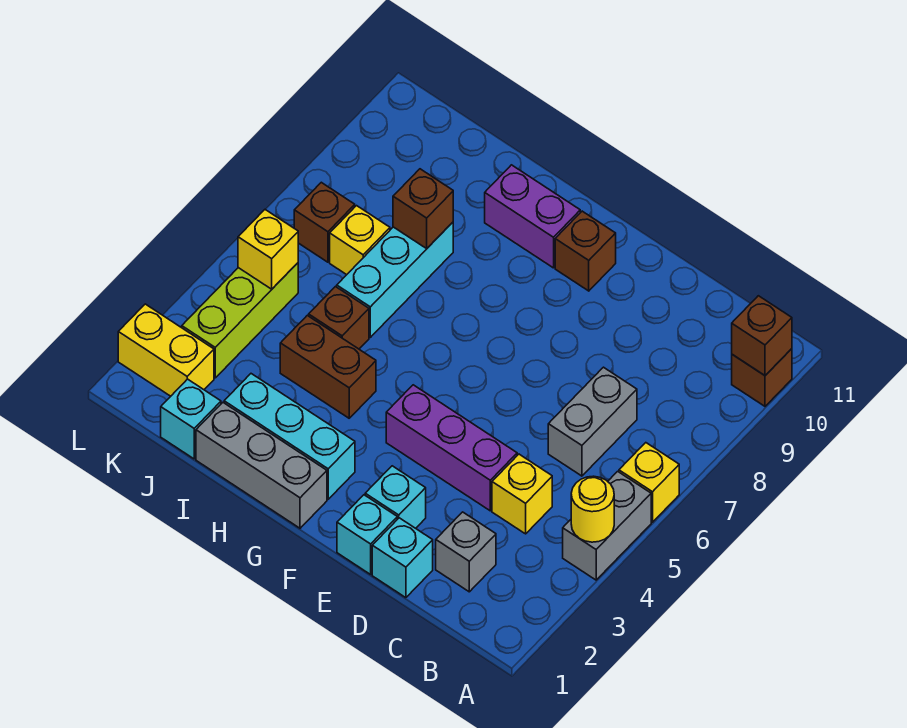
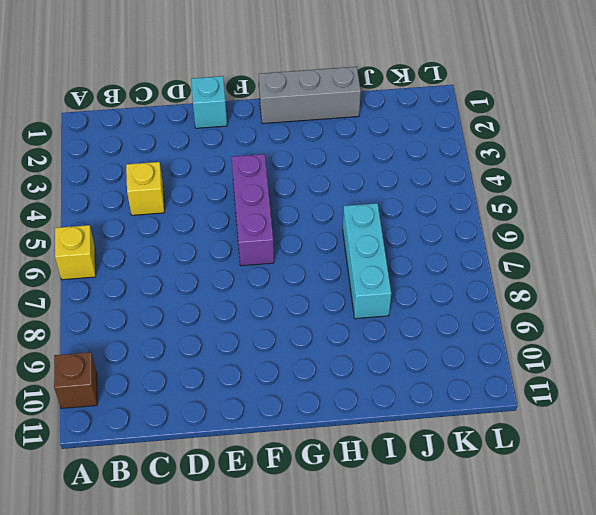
purple 1x3 brick [232,154,274,266] -> purple 1x3 brick turned to [386,385,517,511]
none -> grey 1x2 brick [563,471,651,580]
none -> grey 1x1 brick [436,512,496,592]
none -> grey 1x2 brick [548,367,637,476]

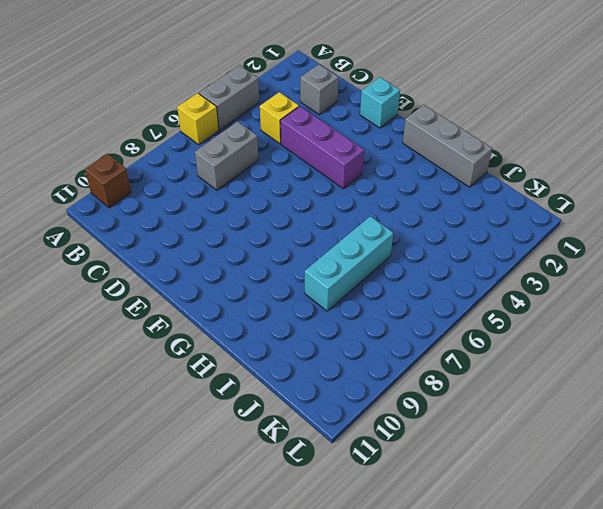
none -> cyan 1x1 brick [372,518,433,598]
none -> cyan 1x1 brick [365,466,426,528]
none -> brown 1x1 brick [555,211,616,291]

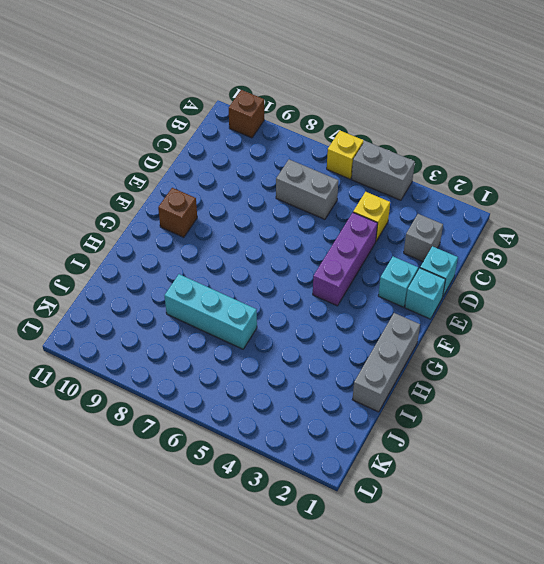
none -> cyan 1x3 brick [224,374,355,499]
none -> purple 1x2 brick [485,165,580,268]
none -> brown 1x2 brick [280,315,376,418]

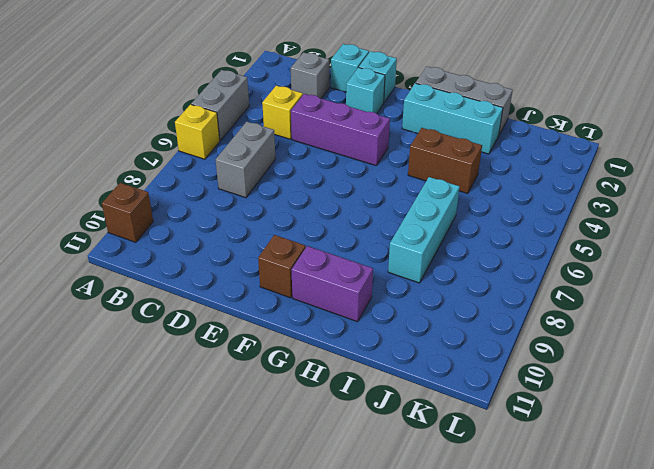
none -> brown 1x1 brick [309,287,369,349]
none -> cyan 1x1 brick [161,379,221,459]
none -> yellow 1x1 brick [330,206,390,275]

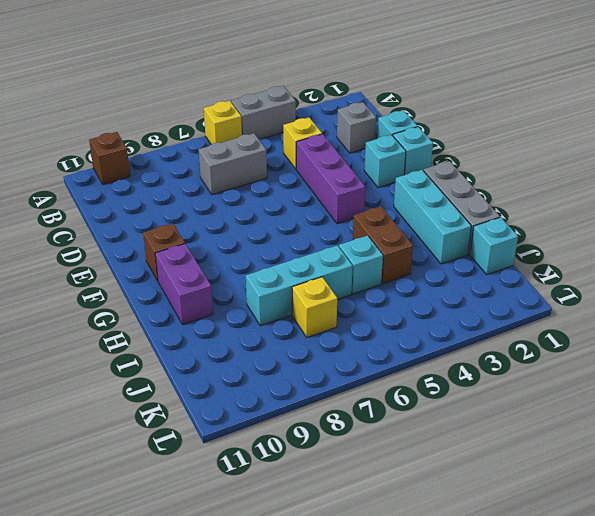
cyan 1x1 brick [339,236,383,294] -> brown 1x1 brick [309,287,369,349]
none -> yellow 1x2 brick [118,304,214,396]
none -> lime 1x3 brick [182,263,298,378]
none -> brown 1x1 brick [294,182,355,262]

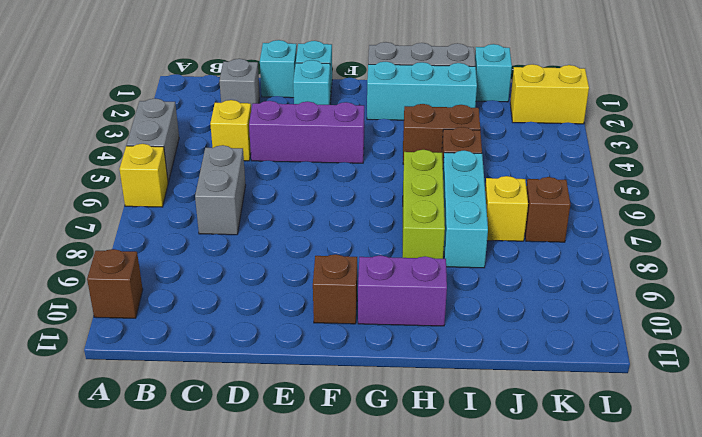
lime 1x3 brick [403,150,445,259] -> lime 1x3 brick moved to [182,263,298,378]
none -> yellow 1x1 round brick [571,476,614,542]
none -> brown 1x1 brick [732,296,792,375]
none -> brown 1x1 brick [393,169,453,248]

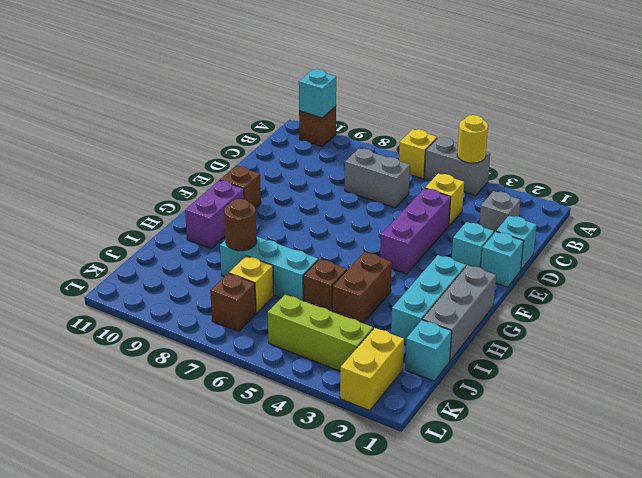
cyan 1x1 brick [299,69,336,118] -> brown 1x1 brick [732,296,792,375]
brown 1x1 round brick [224,199,257,251] -> brown 1x1 brick [393,169,453,248]
none -> yellow 1x1 brick [238,210,298,289]

